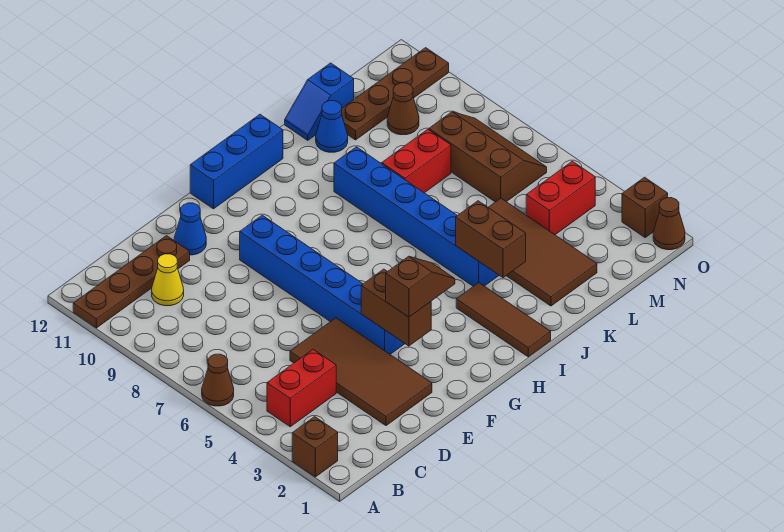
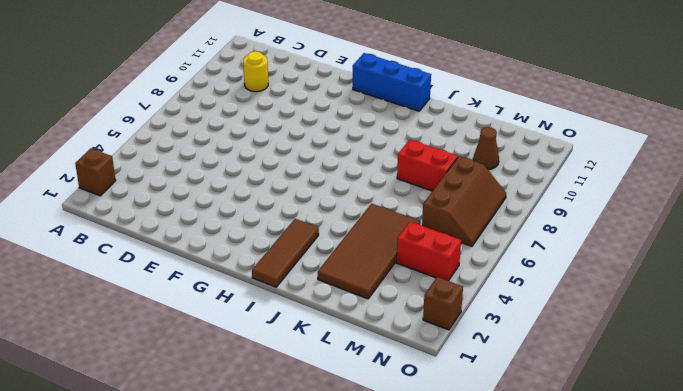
yellow 1x1 round brick [243,51,268,92] -> yellow 1x1 cone [152,254,184,306]
none -> brown 1x1 cone [202,354,234,406]
none -> brown 1x4 plate [73,236,190,328]
none -> red 1x2 brick [267,349,336,427]

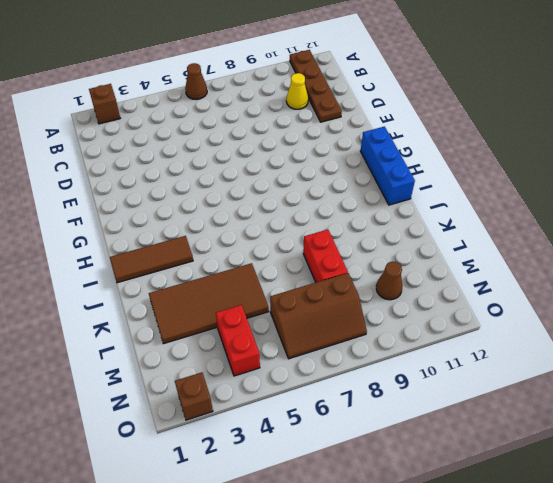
none -> red 1x2 brick [267,349,336,427]
none -> brown 2x4 tile [290,318,432,426]
none -> blue 1x1 cone [174,203,206,255]

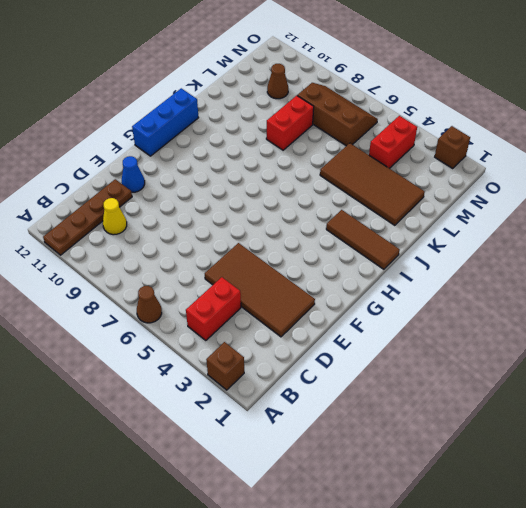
none -> blue 1x6 brick [240,215,405,354]
none -> blue 1x6 brick [334,147,499,286]
none -> blue 1x1 cone [316,101,348,152]

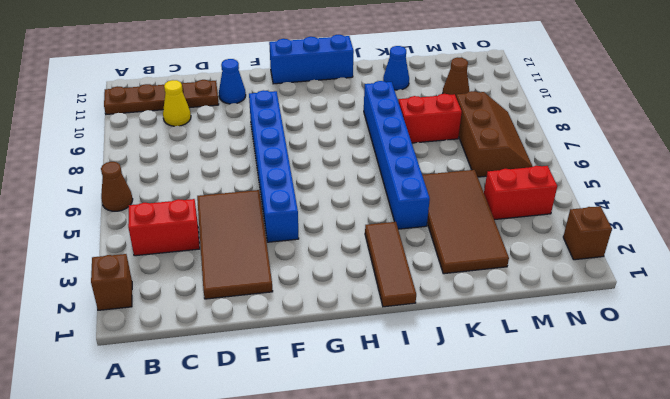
none -> blue 1x2 slope [285,63,354,140]
none -> brown 1x4 plate [342,48,449,140]
none -> brown 1x1 cone [653,198,685,250]

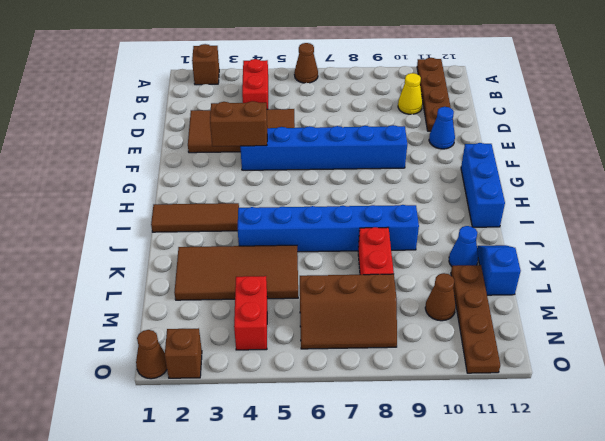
none -> brown 1x2 brick [456,201,526,278]
none -> brown 1x2 slope [386,256,455,317]

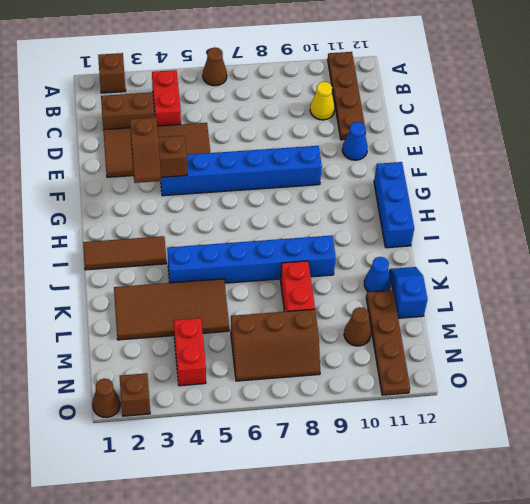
brown 1x2 brick [101,92,154,130] -> brown 1x2 brick moved to [456,201,526,278]

